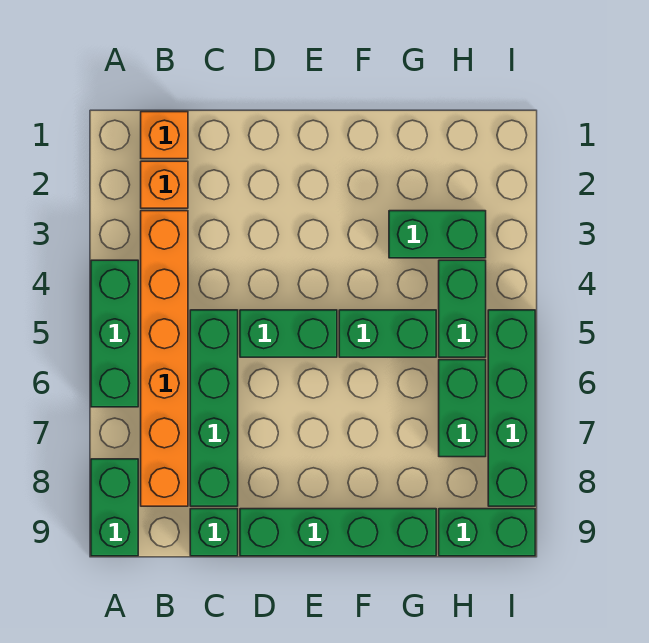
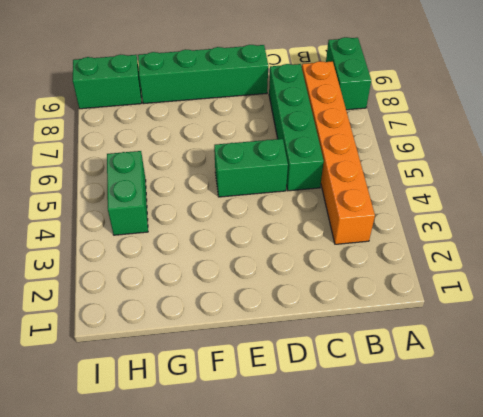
none -> green 1x3 brick [91,260,138,407]
none -> orange 1x1 brick [141,112,188,159]
none -> orange 1x1 brick [141,161,188,208]

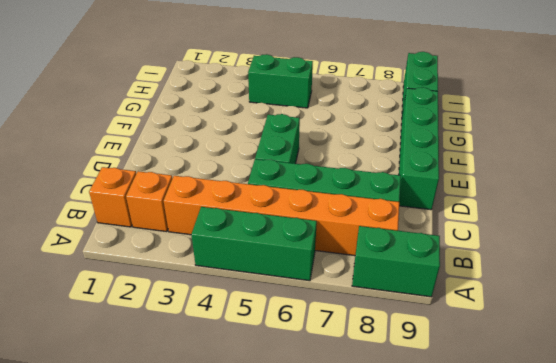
none -> green 1x1 brick [190,509,238,556]
none -> green 1x2 brick [339,310,436,357]
none -> green 1x2 brick [389,211,486,258]

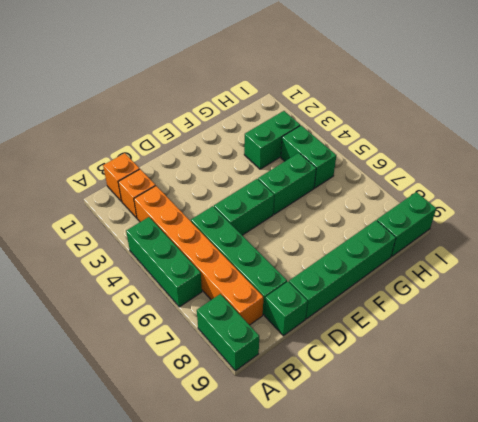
none -> green 1x2 brick [439,360,486,457]
none -> green 1x4 brick [488,310,535,506]

